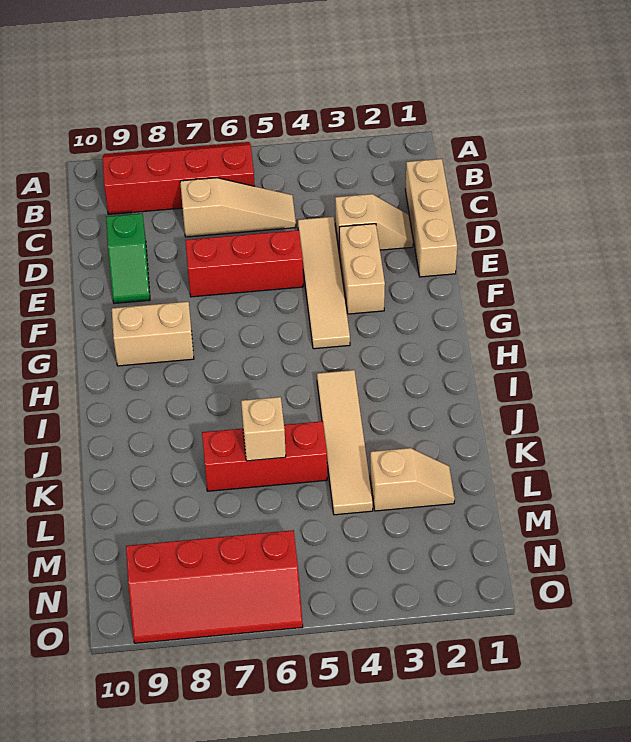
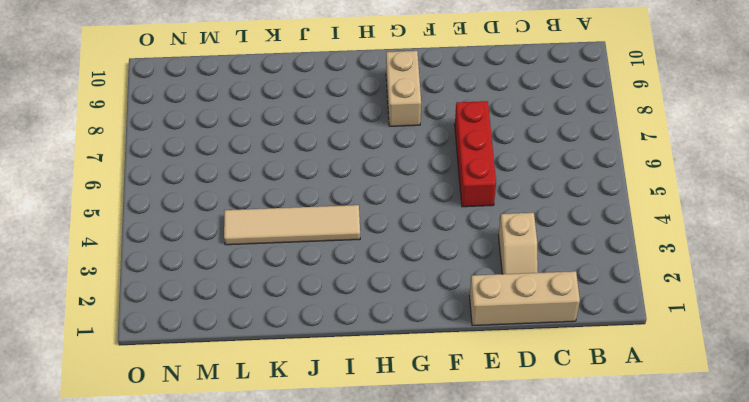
none -> red 2x4 slope [103,142,255,214]
none -> tan 1x3 slope [180,178,296,237]
none -> tan 1x4 tile [298,217,350,349]

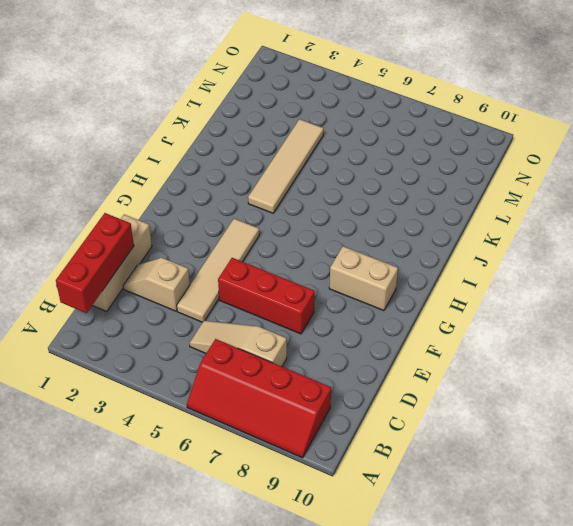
red 1x3 brick [56,213,134,313] -> red 1x3 brick turned to [202,421,327,491]
none -> green 1x2 slope [106,214,150,304]
none -> tan 1x2 brick [339,224,385,314]
none -> tan 1x2 slope [370,448,455,511]

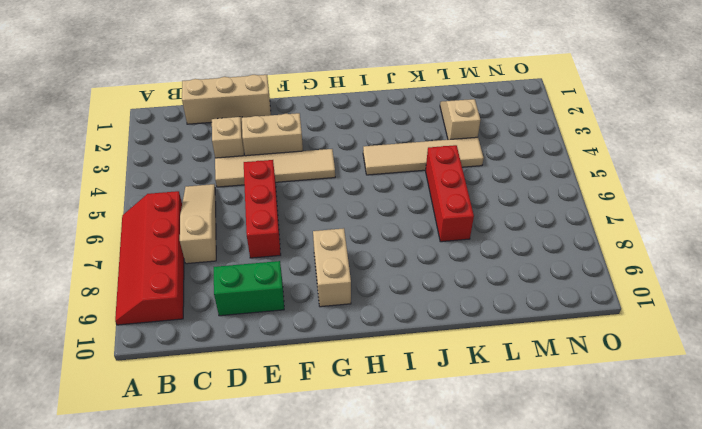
green 1x2 brick [214,261,284,316] -> green 1x2 slope [106,214,150,304]
none -> red 2x4 slope [126,530,303,643]
none -> tan 1x1 brick [241,397,286,461]

